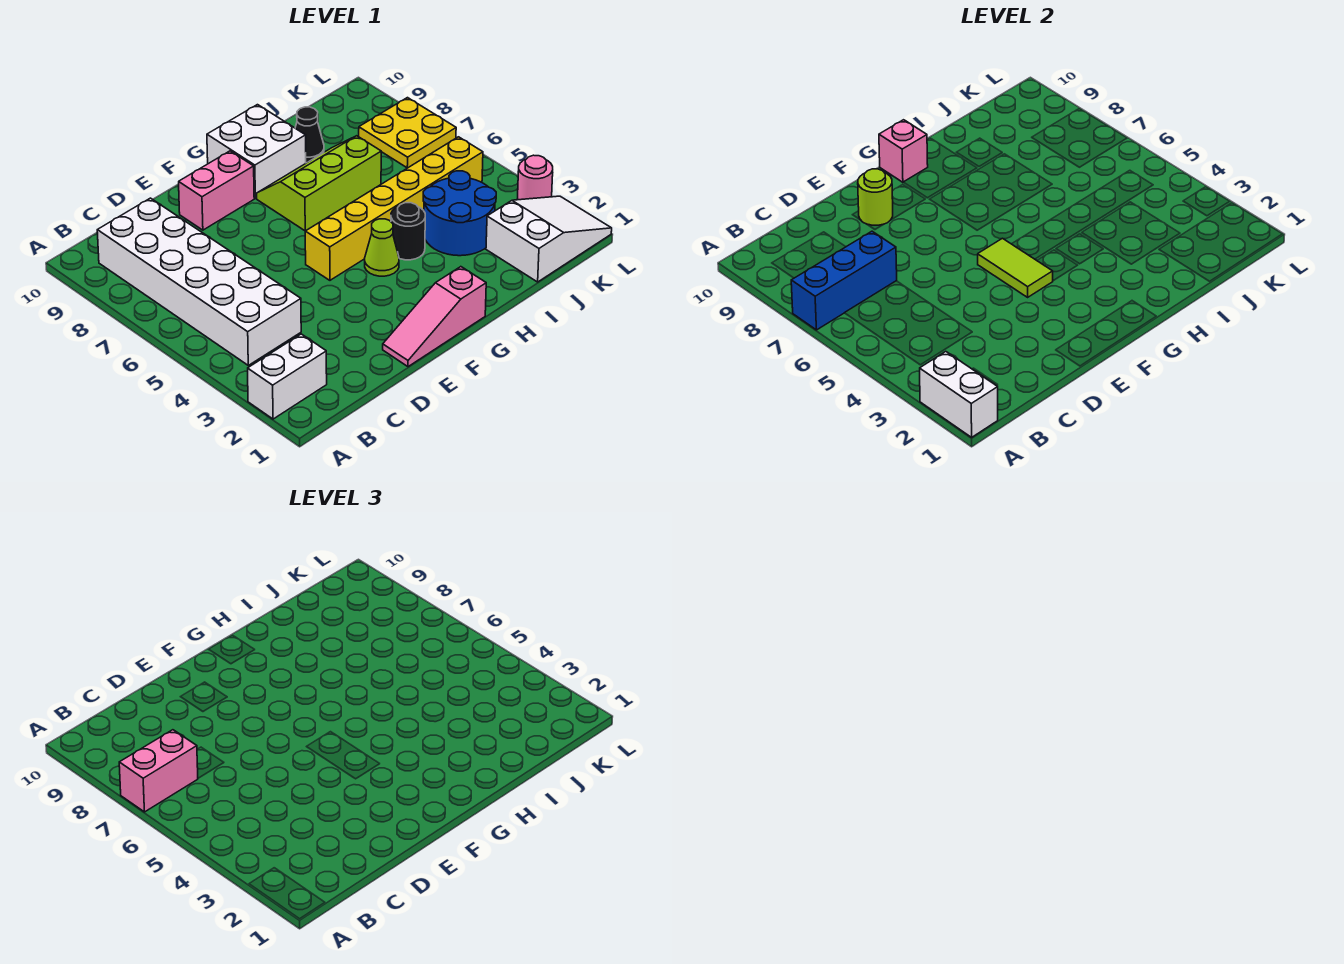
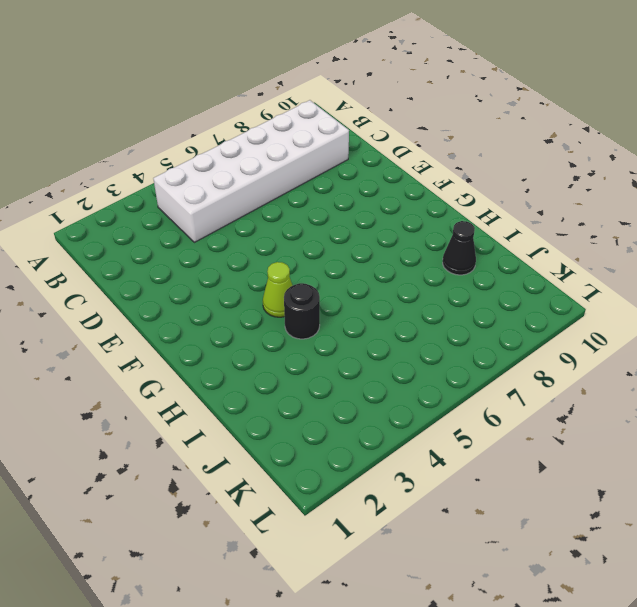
none -> white 1x2 brick [248,334,327,419]
none -> pink 1x3 slope [383,267,486,367]
none -> pink 1x2 brick [179,151,254,230]

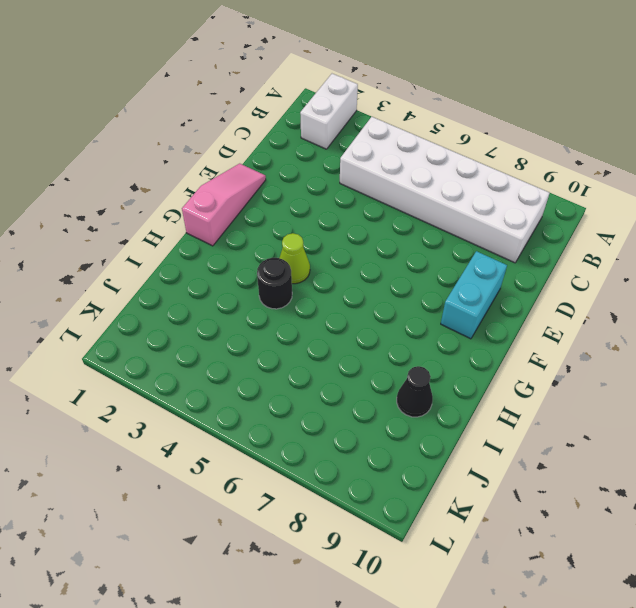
cyan 1x2 brick [441,251,507,339] -> pink 1x2 brick [179,151,254,230]
none -> yellow 1x6 brick [305,137,483,280]
none -> lime 2x3 slope [257,136,381,231]
none -> white 2x2 brick [207,105,306,198]

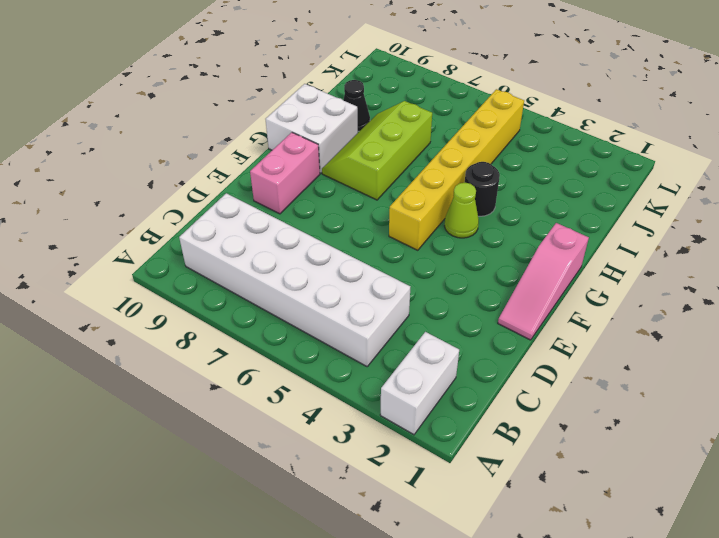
none -> blue 2x2 round brick [423,171,496,256]
none -> white 2x3 slope [486,196,612,282]
none -> yellow 2x2 plate [359,98,456,168]

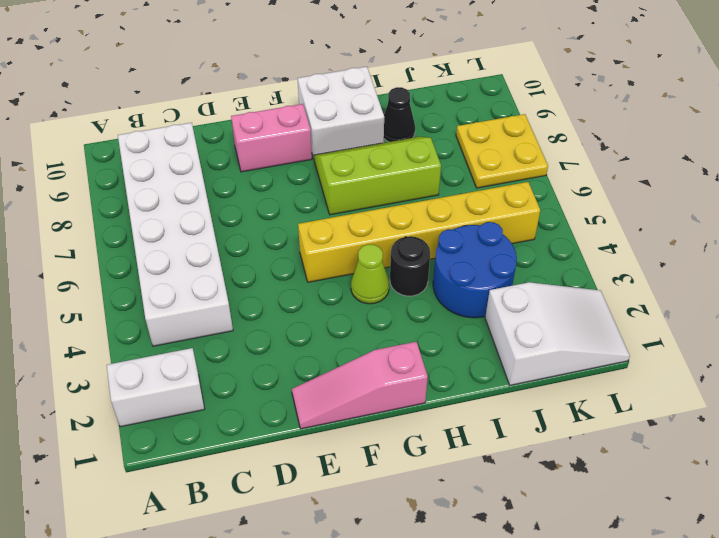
none -> pink 1x1 round brick [517,155,553,200]
none -> white 1x2 brick [920,352,998,437]
none -> blue 1x3 brick [791,231,897,330]

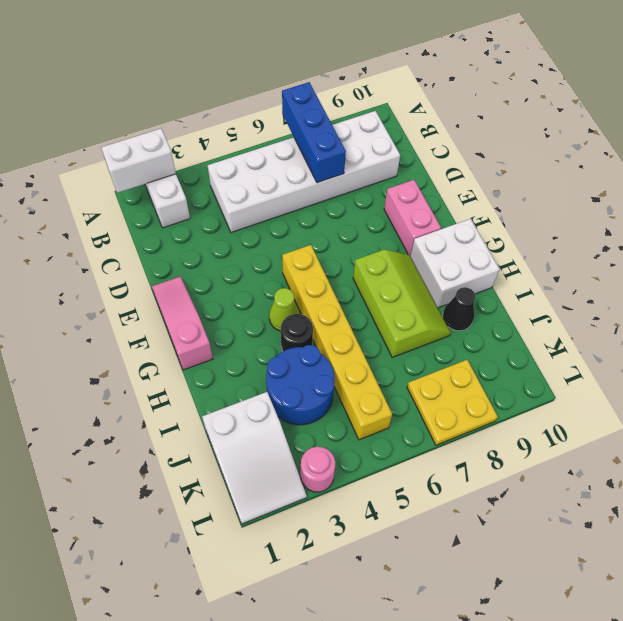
none -> lime 1x1 round brick [858,169,893,225]
none -> lime 1x2 tile [978,238,1053,297]
none -> pink 1x1 brick [879,120,928,182]

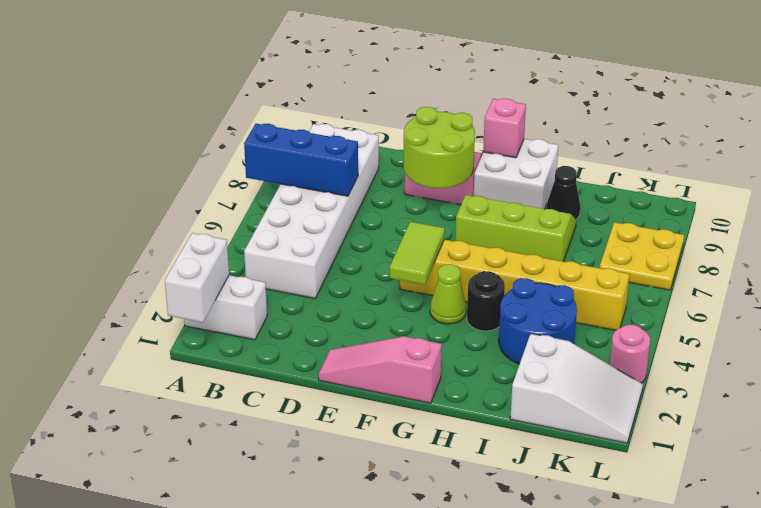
lime 2x2 round brick [403,107,475,188] -> lime 1x1 round brick [858,169,893,225]
none -> pink 1x2 brick [119,730,198,812]

